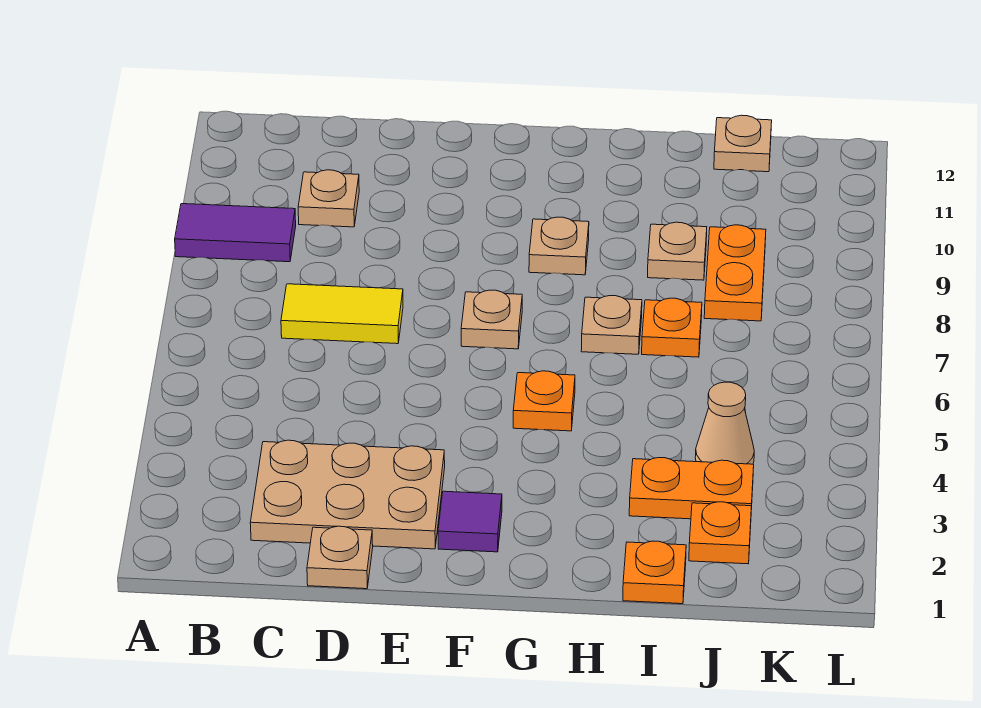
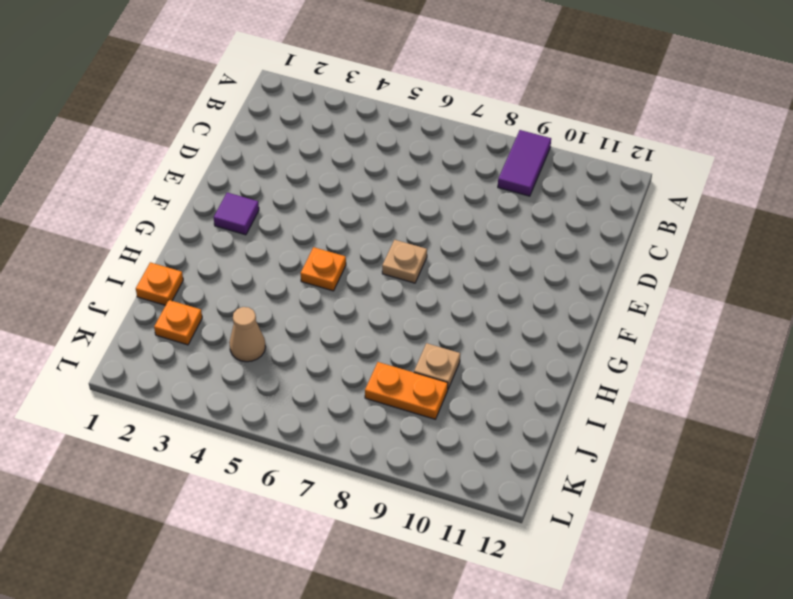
none -> tan 2x3 plate [250,440,445,549]
none -> yellow 1x2 tile [281,284,403,344]
none -> tan 1x1 plate [298,170,359,227]

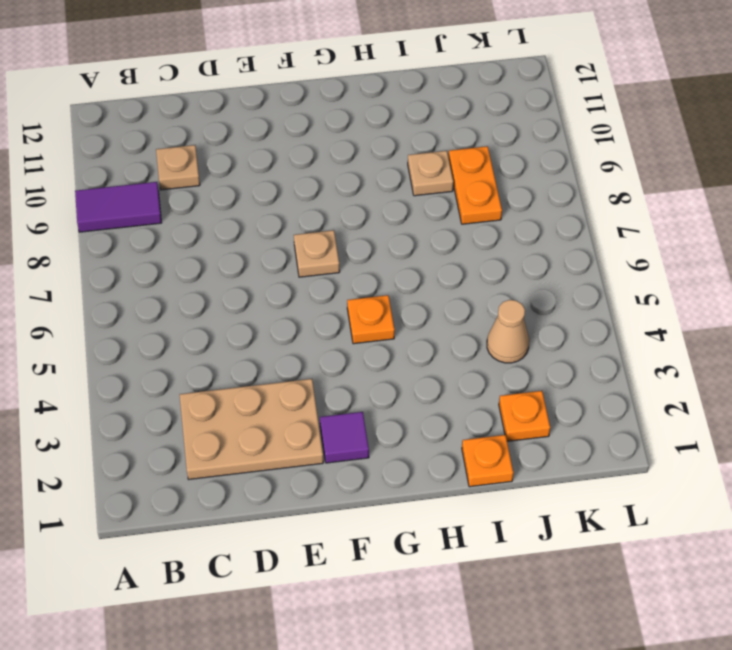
none -> yellow 1x2 tile [281,284,403,344]
none -> tan 1x1 plate [307,526,373,589]
none -> tan 1x1 plate [529,217,589,275]

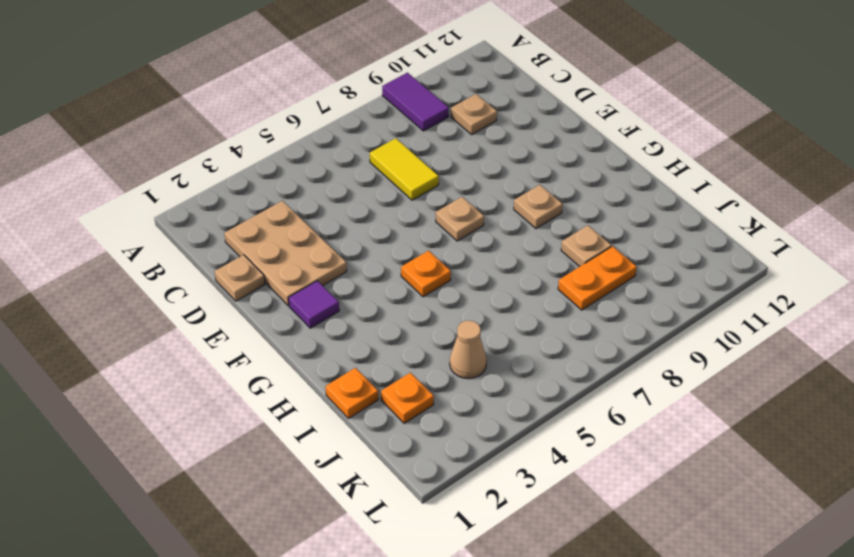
none -> tan 1x1 plate [581,296,642,354]
none -> orange 1x2 plate [629,458,754,519]
none -> orange 1x1 plate [642,298,702,357]

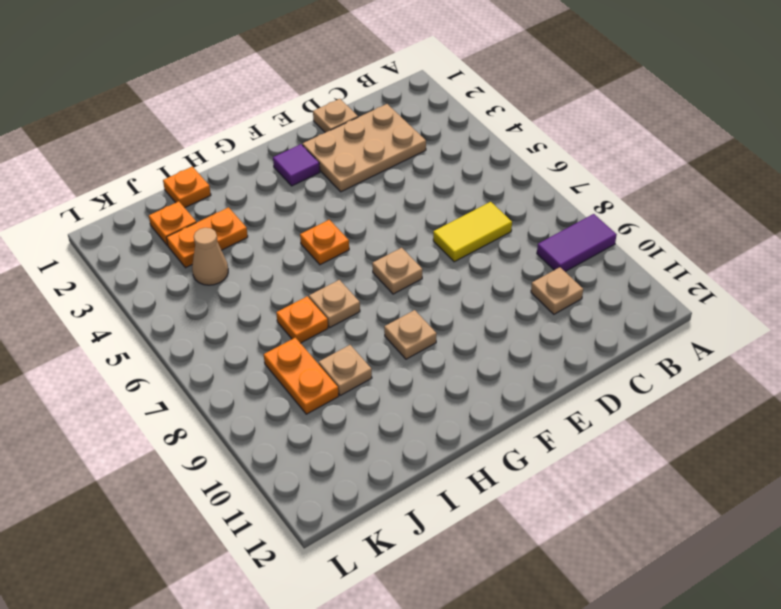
none -> tan 1x1 plate [714,115,772,172]

